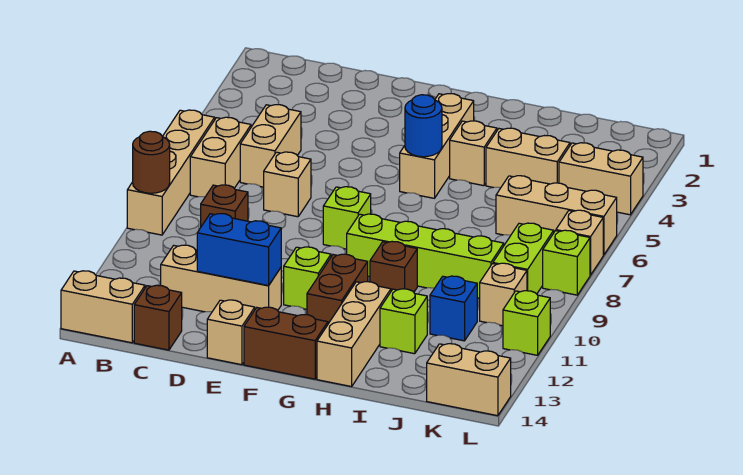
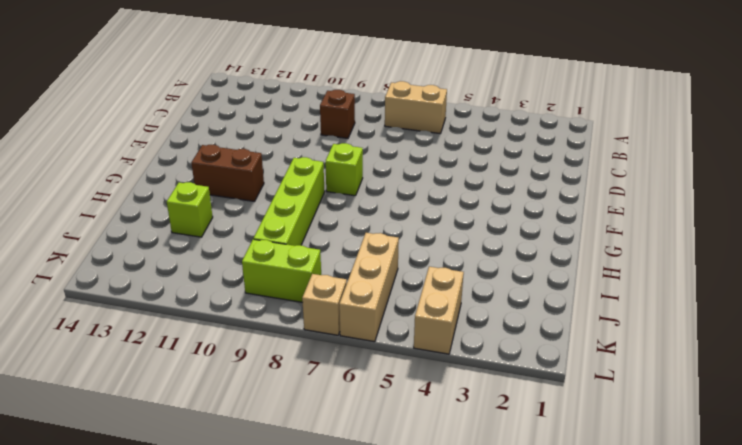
none -> tan 1x4 brick [127,110,215,235]
none -> tan 1x2 brick [61,271,145,343]
none -> tan 1x2 brick [240,105,301,187]
none -> tan 1x3 brick [161,245,281,312]

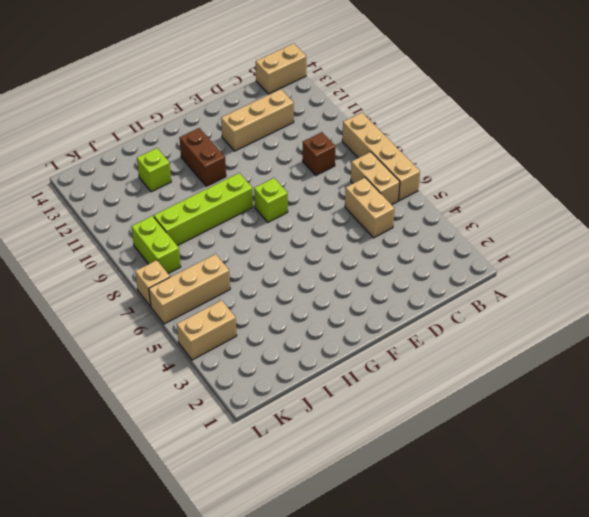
none -> brown 1x1 brick [134,285,182,350]
none -> tan 1x1 brick [264,152,311,217]
none -> tan 1x1 brick [207,300,255,365]
none -> lime 1x1 brick [284,247,331,309]

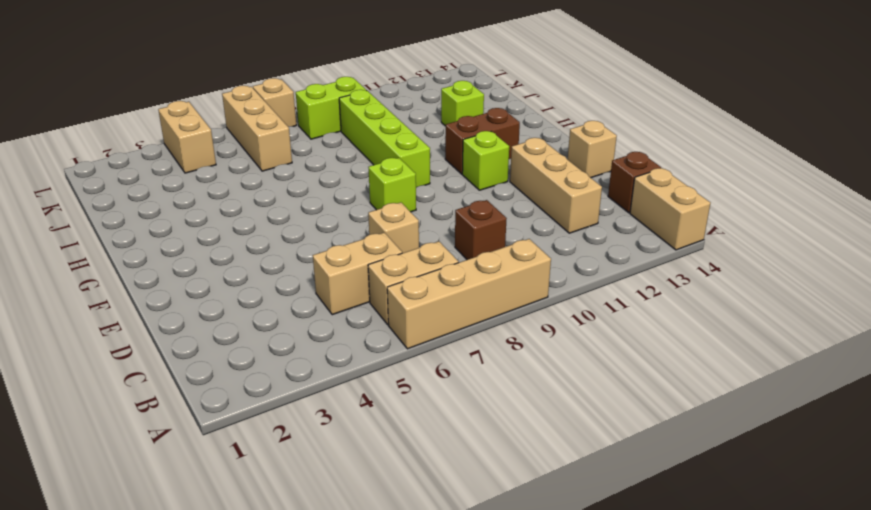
none -> brown 1x2 brick [244,307,328,379]
none -> tan 1x3 brick [400,94,474,198]
none -> tan 1x1 brick [450,121,497,186]
none -> brown 1x1 brick [370,242,417,292]

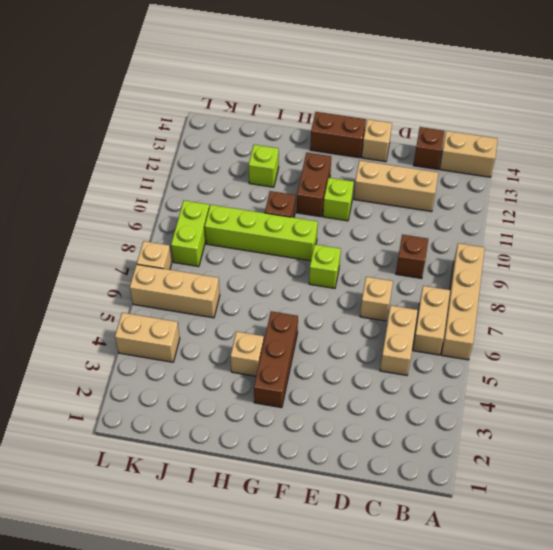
brown 1x3 brick [254,311,298,408] -> tan 1x3 brick [400,94,474,198]
none -> tan 1x3 brick [317,282,391,387]
none -> tan 1x2 brick [486,128,570,188]
none -> blue 1x1 brick [430,276,477,341]
none -> tan 1x1 brick [480,263,527,326]

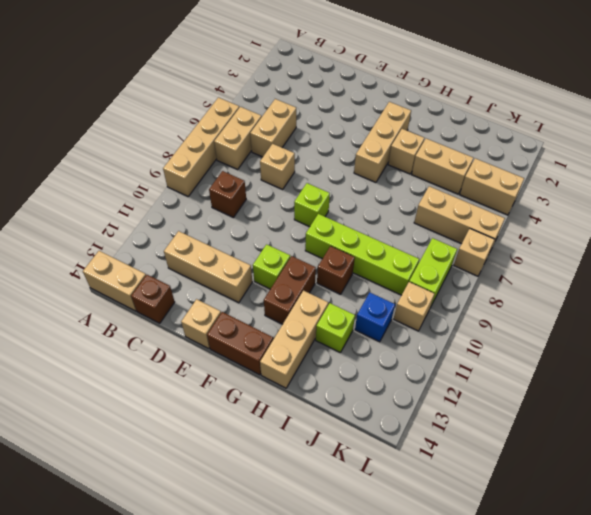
none -> tan 1x2 brick [427,344,511,416]
none -> lime 1x1 brick [543,230,590,295]
none -> lime 1x1 brick [503,291,550,355]
none -> brown 1x1 round brick [133,131,170,193]

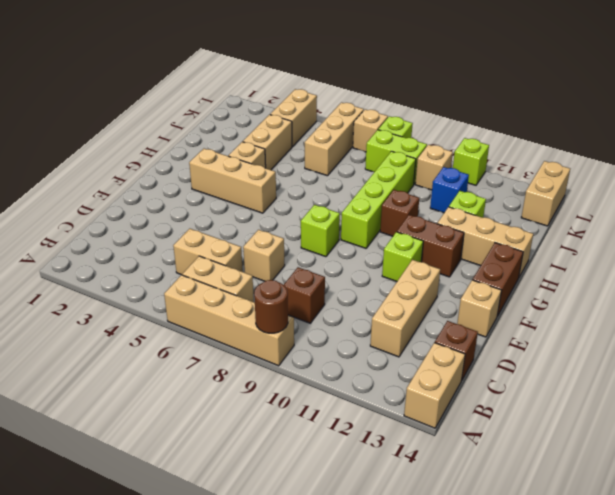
none -> blue 1x2 brick [197,214,281,286]
none -> blue 1x1 round brick [405,95,442,157]

